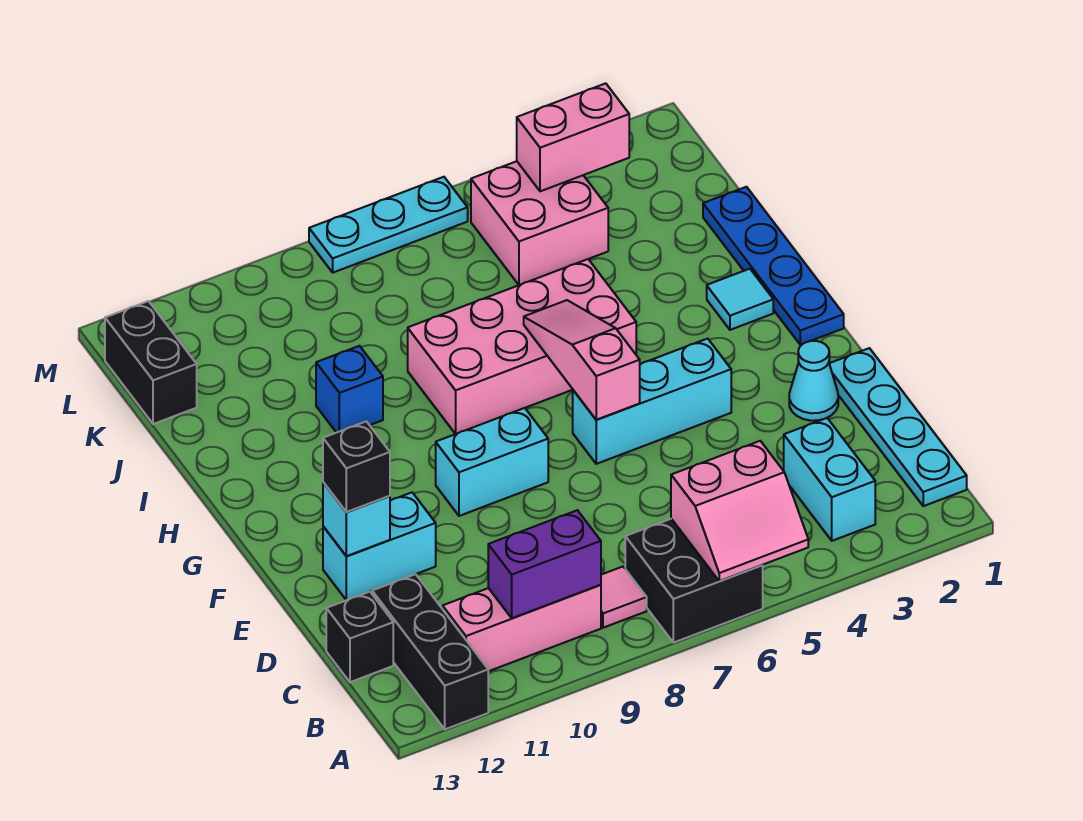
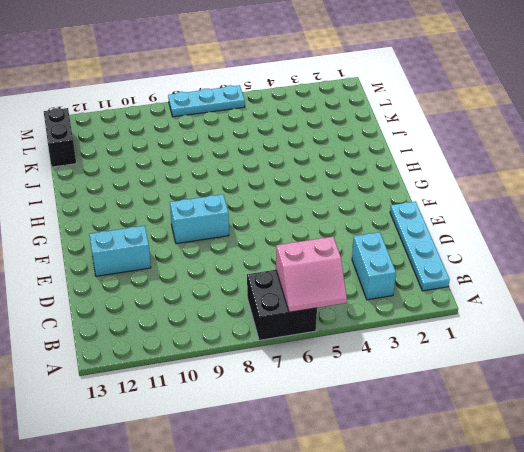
none -> black 1x3 brick [372,574,488,729]
none -> pink 1x1 tile [601,567,647,628]
none -> pink 1x3 brick [443,585,601,671]

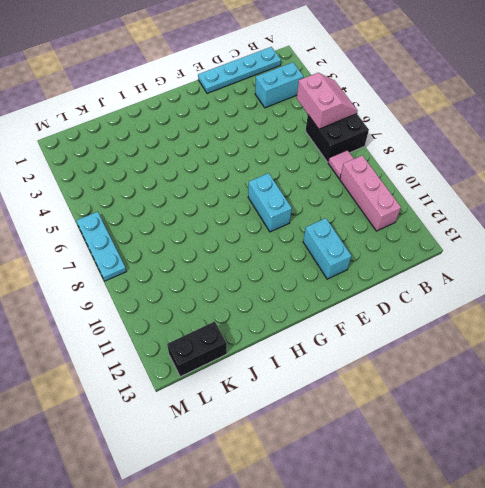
none -> black 1x3 brick [372,574,488,729]
none -> black 1x1 brick [326,592,393,682]
none -> cyan 1x1 cone [789,341,838,421]

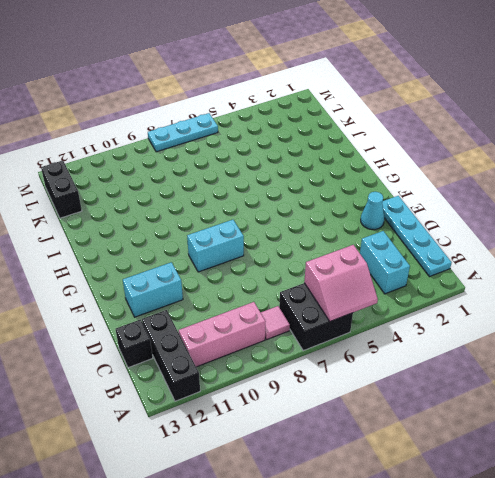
none -> cyan 1x3 brick [573,339,731,464]
none -> blue 1x4 plate [703,187,844,345]
none -> cyan 1x1 tile [707,269,773,330]

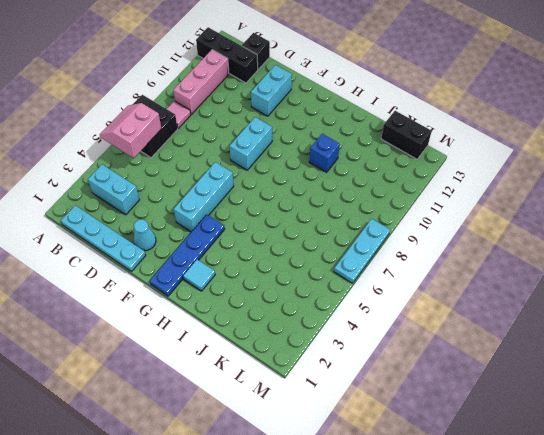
blue 1x4 plate [150,215,225,296] -> blue 1x4 plate turned to [703,187,844,345]
none -> pink 2x4 brick [408,259,636,434]
none -> pink 2x2 brick [471,161,608,285]
none -> purple 1x2 brick [488,510,601,618]

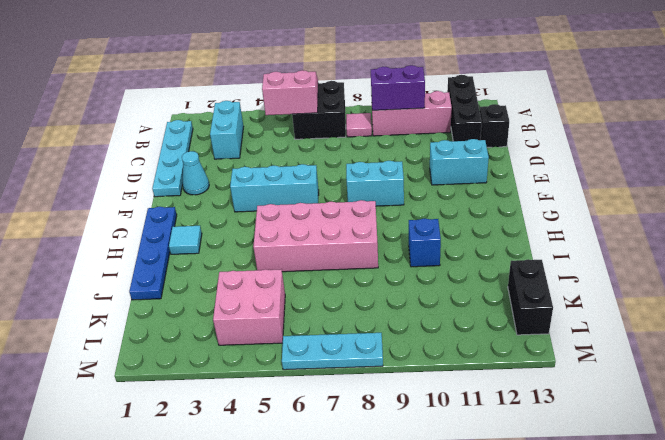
none -> cyan 1x1 brick [323,482,390,556]
none -> pink 1x3 slope [524,300,640,420]
none -> pink 1x2 brick [517,83,629,191]

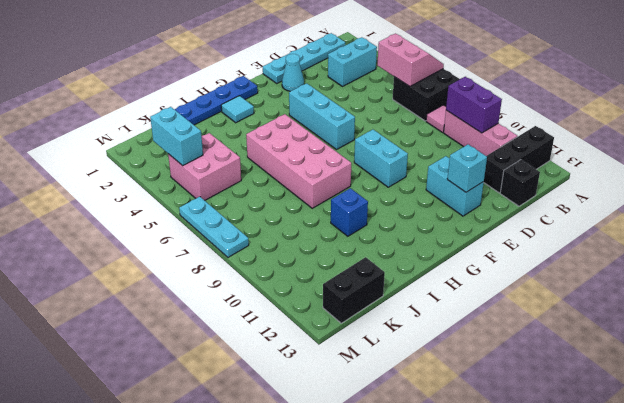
cyan 1x2 brick [150,107,203,166] -> pink 1x2 brick [517,83,629,191]
none -> pink 1x3 slope [524,300,640,420]
none -> black 1x1 brick [323,421,390,512]

